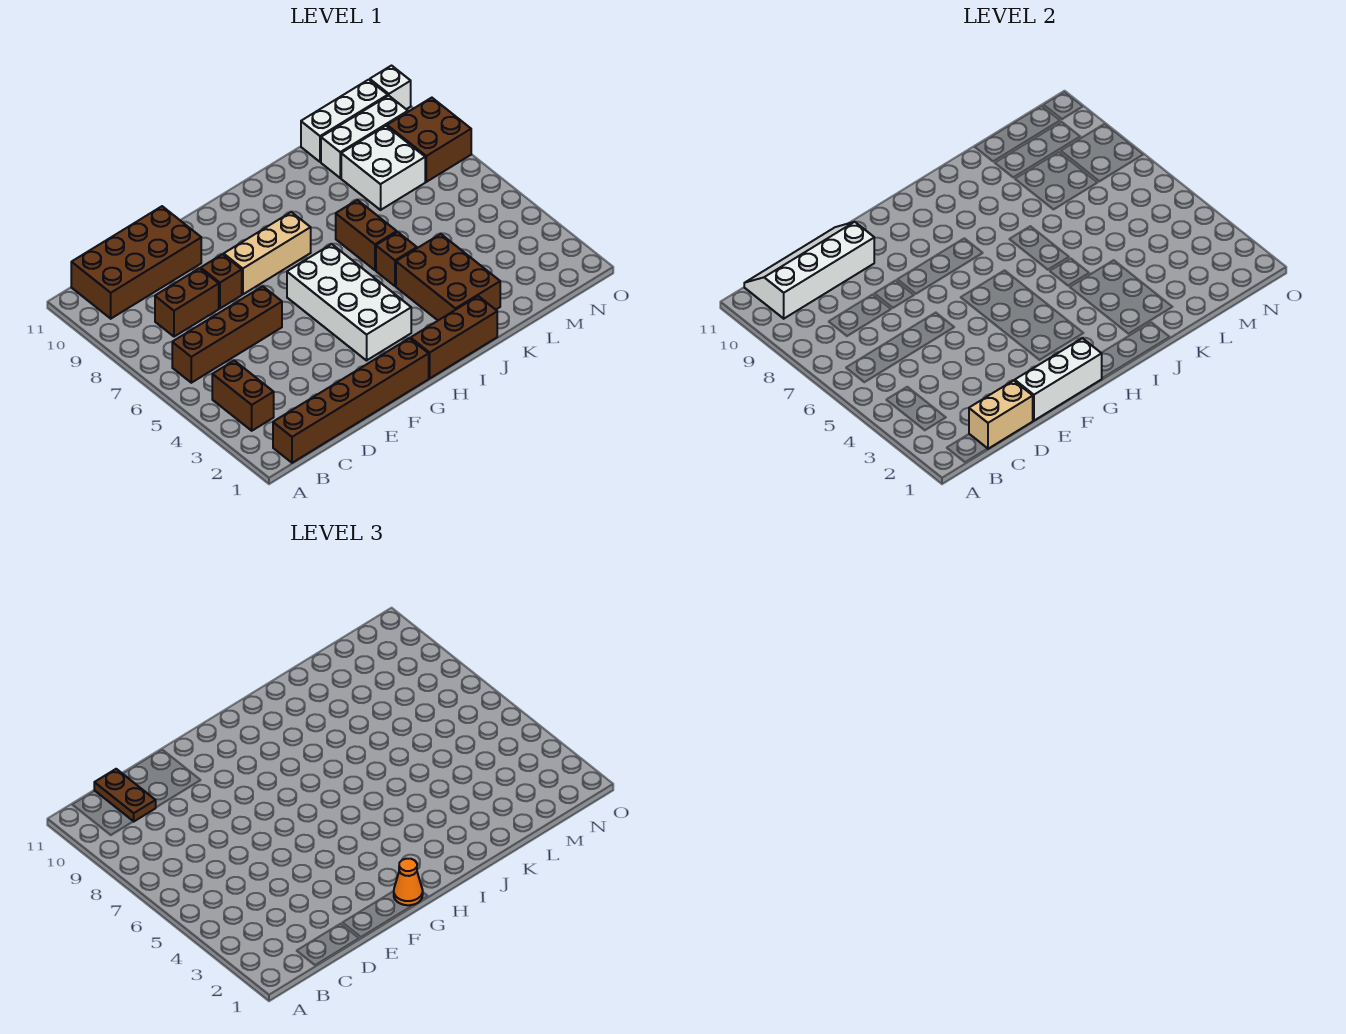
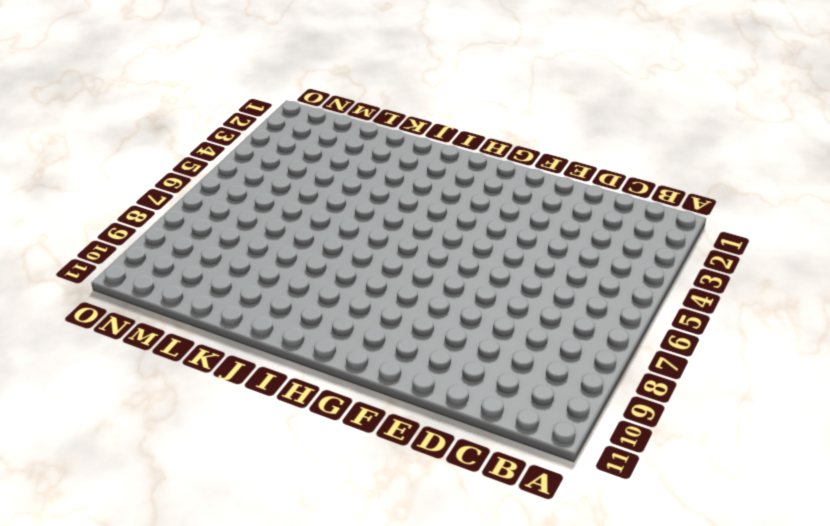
none -> brown 1x6 brick [273,338,429,463]
none -> brown 1x2 brick [212,361,274,431]
none -> brown 1x4 brick [172,286,282,383]

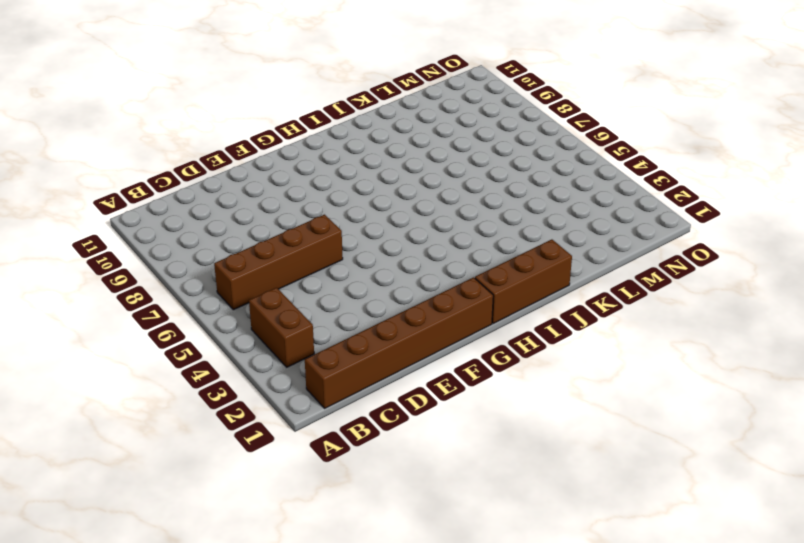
none -> brown 2x4 brick [71,206,201,319]
none -> brown 1x2 brick [155,268,219,337]
none -> brown 1x1 brick [201,254,242,308]

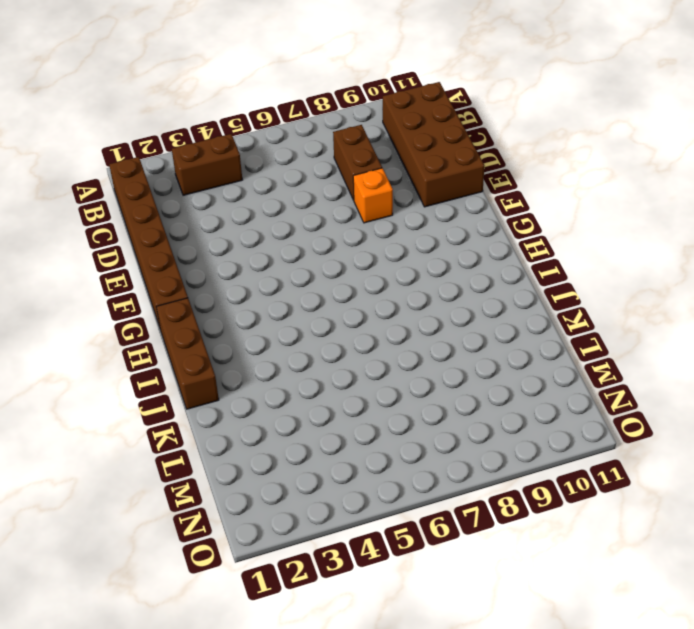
orange 1x1 brick [353,168,393,223] -> brown 1x1 brick [201,254,242,308]
none -> brown 1x4 brick [172,286,282,383]
none -> tan 1x3 brick [224,212,311,294]
none -> white 2x4 brick [287,244,411,360]

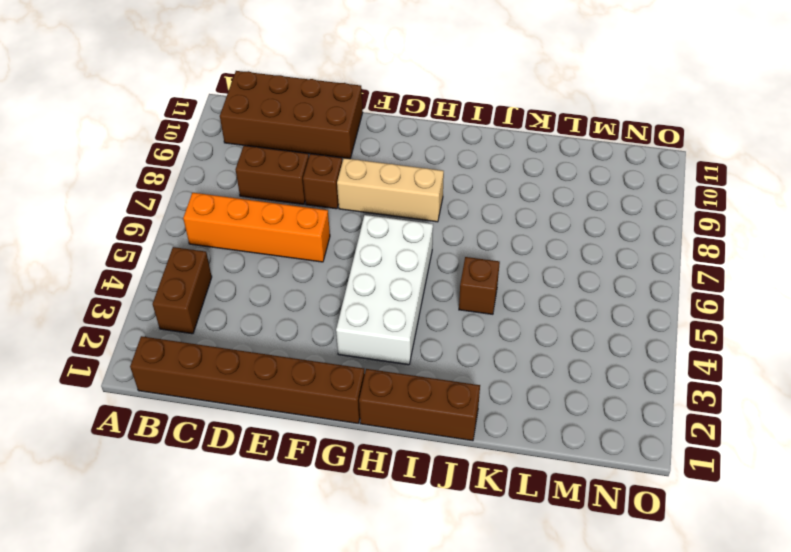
orange 1x4 brick [183,193,330,262] -> brown 1x4 brick [172,286,282,383]
none -> brown 2x3 brick [396,234,500,320]
none -> brown 1x2 brick [336,200,397,270]
none -> white 2x2 brick [341,126,425,210]

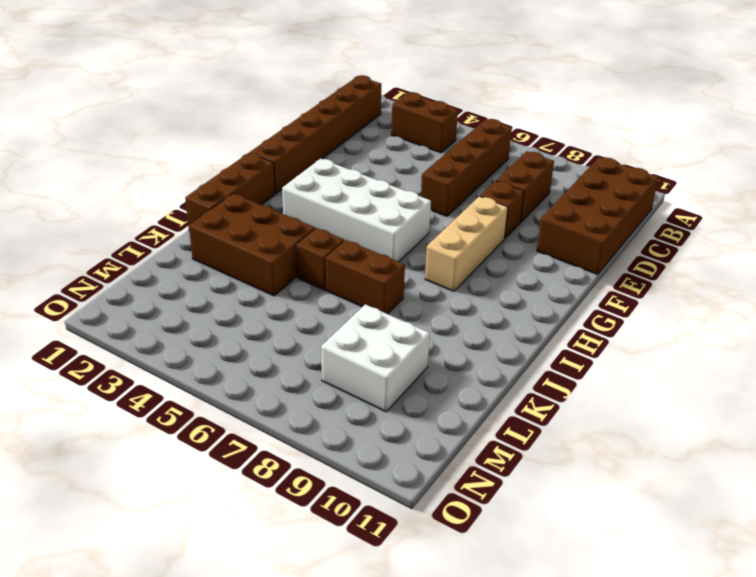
none -> white 1x3 brick [321,96,408,178]
none -> white 1x3 brick [301,80,388,162]
none -> brown 2x2 brick [387,98,471,182]

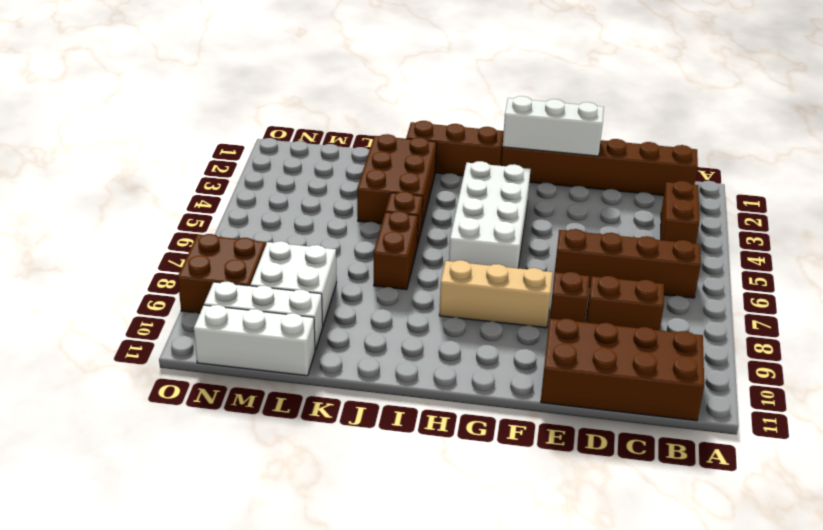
none -> white 1x1 brick [370,66,411,109]
none -> white 2x4 slope [744,222,874,319]
none -> tan 1x2 brick [969,380,1033,449]

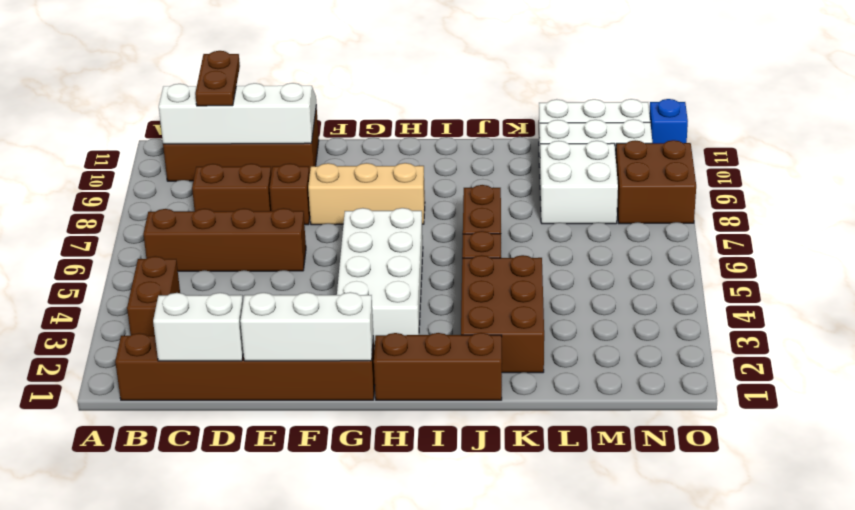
white 1x2 brick [153,293,243,361] -> tan 1x2 brick [969,380,1033,449]
blue 1x1 brick [649,99,688,143] -> white 1x1 brick [370,66,411,109]
none -> orange 1x1 cone [394,859,423,905]

